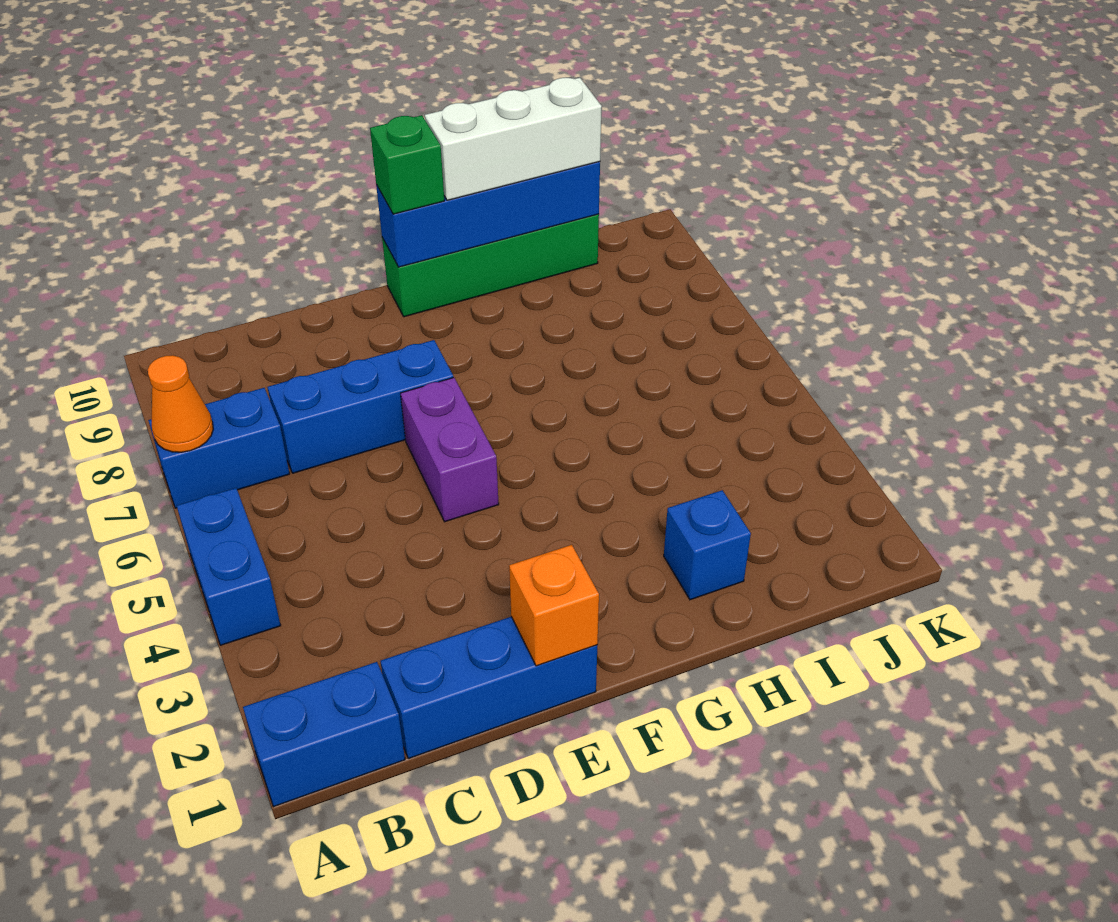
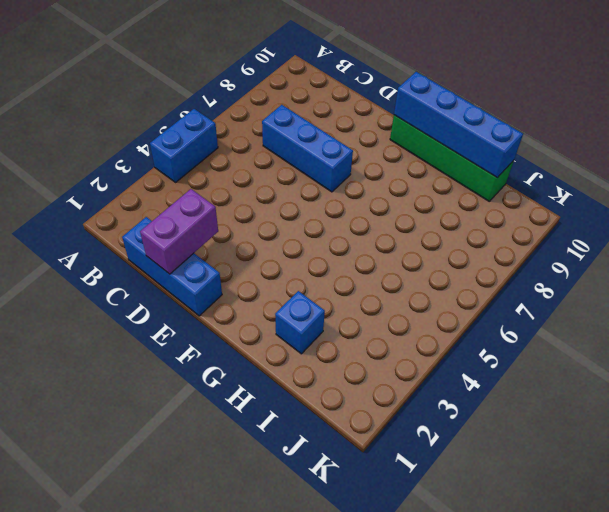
purple 1x2 brick [140,189,218,274] -> purple 1x2 brick moved to [401,378,499,522]
none -> blue 1x2 brick [243,662,405,807]
none -> blue 1x2 brick [148,388,290,508]
none -> orange 1x1 cone [148,355,213,452]

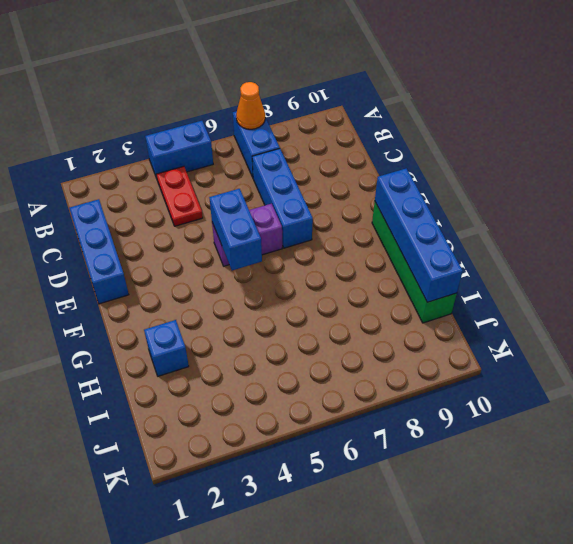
red 1x2 plate [156,166,203,226] -> none
blue 1x2 brick [209,189,262,270] -> blue 1x2 brick moved to [243,662,405,807]
none -> orange 1x1 brick [509,545,599,666]
none -> green 1x1 brick [370,115,444,214]
none -> white 1x3 brick [425,78,602,200]

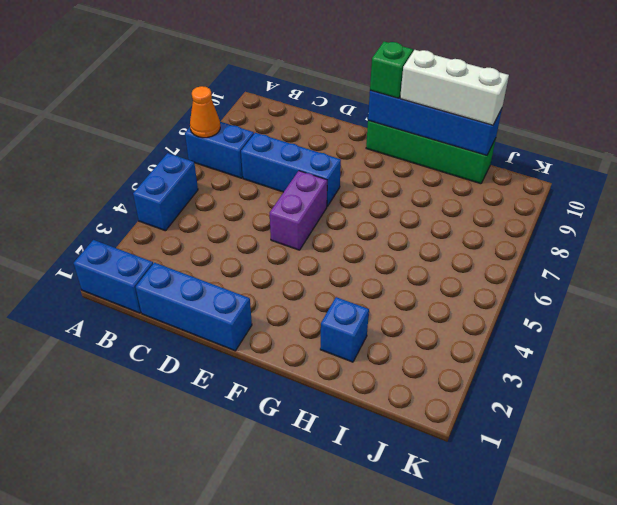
none -> orange 1x1 brick [509,545,599,666]

